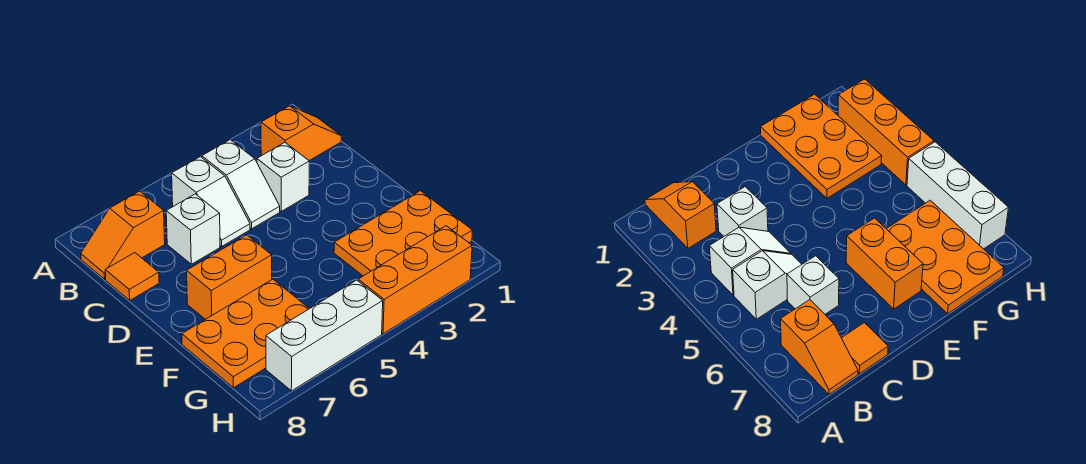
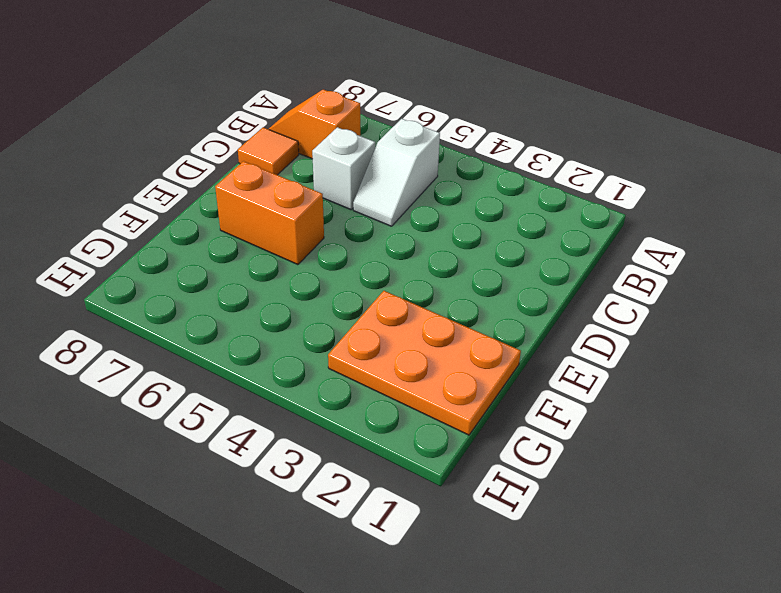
none -> orange 1x2 slope [261,106,341,160]
none -> white 1x2 slope [202,140,280,229]
none -> white 1x1 brick [257,143,309,211]

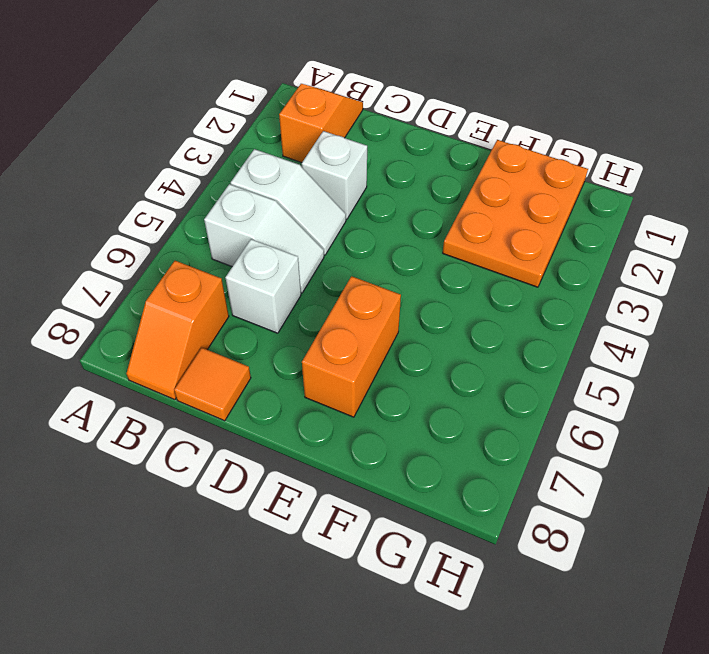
none -> orange 2x3 plate [182,279,309,388]
none -> orange 1x3 brick [358,226,472,334]
none -> white 1x3 brick [266,280,383,391]

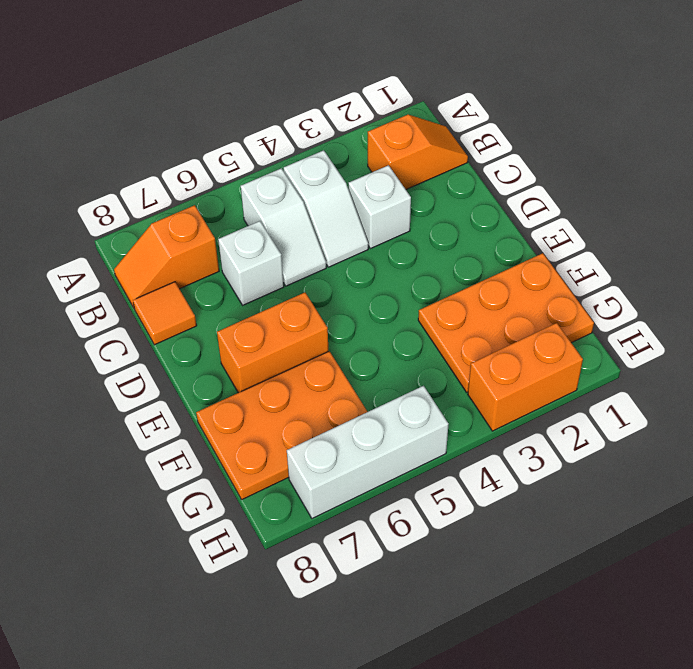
orange 1x2 brick [468,323,583,431] -> orange 1x3 brick [358,226,472,334]

